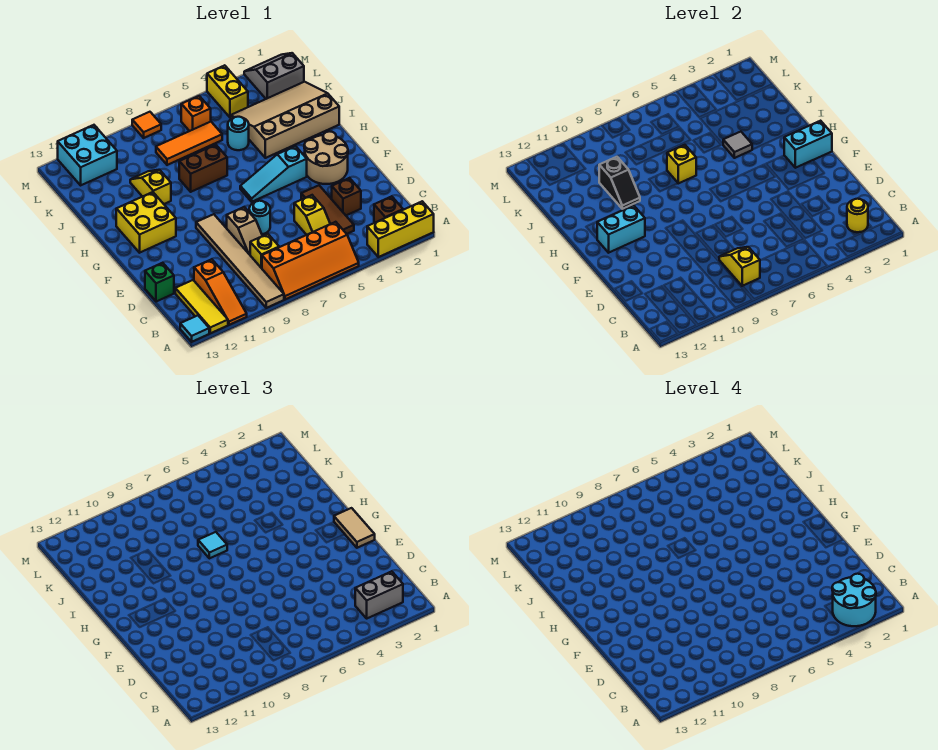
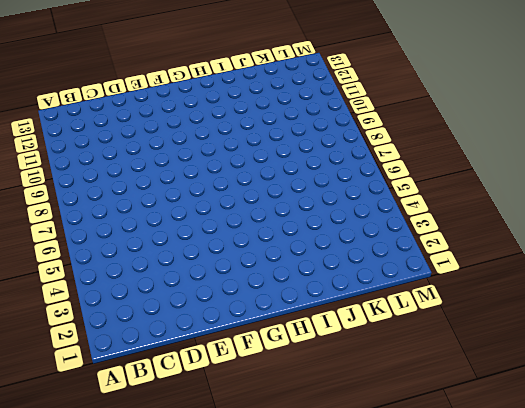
none -> yellow 1x3 brick [367,201,434,257]
none -> orange 2x4 slope [262,222,359,299]
none -> tan 1x6 tile [196,214,284,308]
none -> orange 1x3 slope [194,259,247,325]

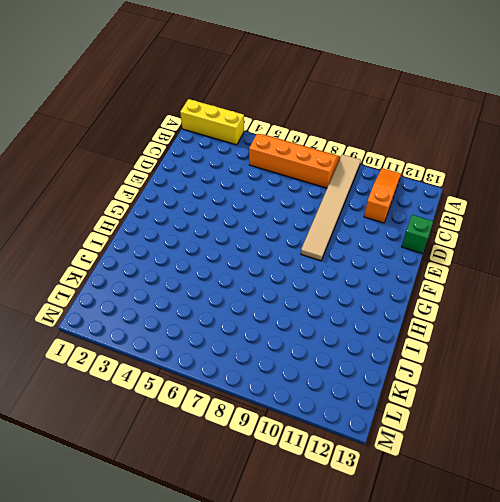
none -> yellow 1x3 tile [175,280,228,333]
none -> cyan 1x1 tile [180,316,209,342]
none -> brown 1x1 brick [374,196,403,223]
none -> brown 1x3 tile [301,185,354,234]

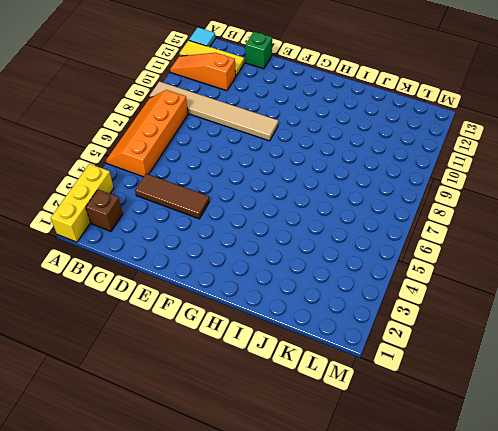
none -> yellow 1x2 slope [294,195,330,235]
none -> yellow 1x1 brick [250,234,279,268]
none -> brown 1x1 brick [332,178,361,215]
none -> tan 1x2 slope [227,207,262,255]

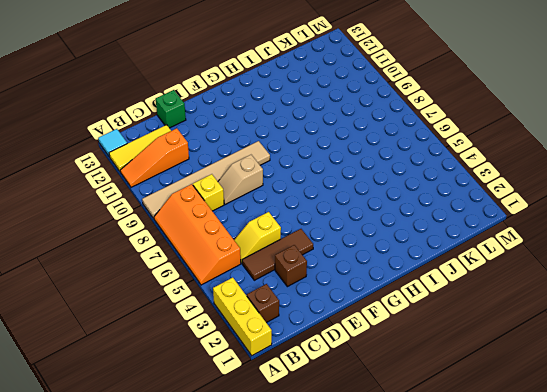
none -> cyan 1x1 round brick [249,201,270,234]
none -> tan 2x2 round brick [304,131,348,184]
none -> cyan 1x3 slope [240,146,307,202]
none -> yellow 2x2 brick [116,192,176,253]

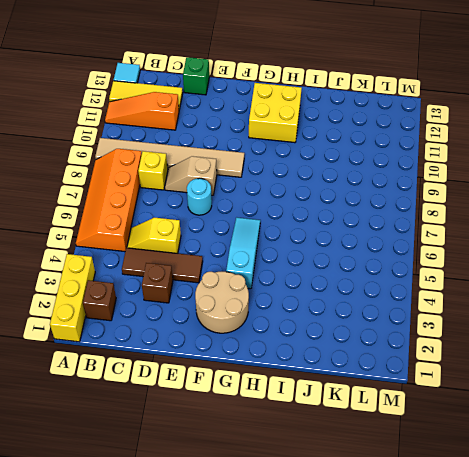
none -> tan 3x4 slope [231,82,339,158]
none -> brown 1x2 brick [179,145,227,192]
none -> yellow 1x2 slope [130,170,171,204]
none -> cyan 1x1 round brick [228,117,249,150]

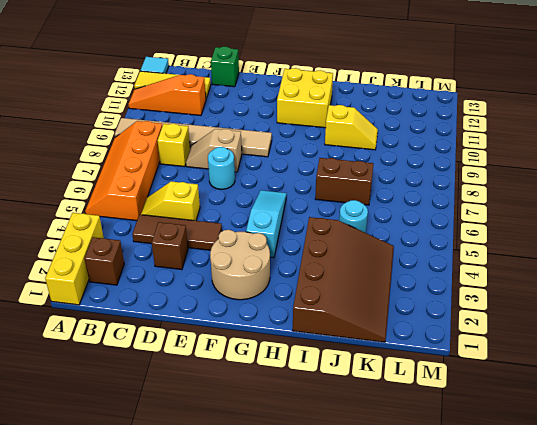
brown 3x4 slope [293,217,394,342] -> tan 3x4 slope [231,82,339,158]
brown 1x2 brick [315,158,373,205] -> brown 1x2 brick turned to [179,145,227,192]
none -> orange 1x3 tile [156,122,222,165]
none -> grey 2x2 slope [244,53,304,99]
none -> yellow 1x2 brick [207,65,248,118]
none -> orange 1x1 brick [181,96,211,131]

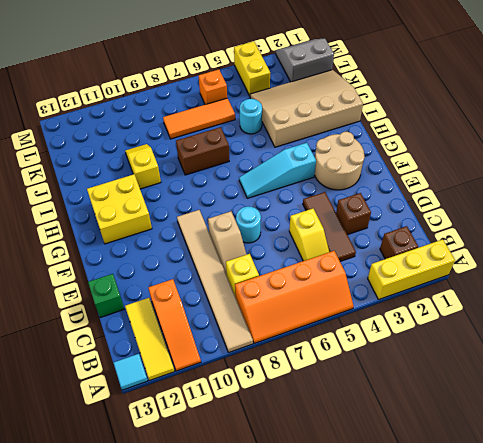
none -> cyan 2x2 brick [58,125,117,185]
none -> orange 1x1 tile [132,112,161,138]
none -> yellow 1x1 round brick [847,199,868,232]
none -> yellow 1x2 slope [719,247,760,286]

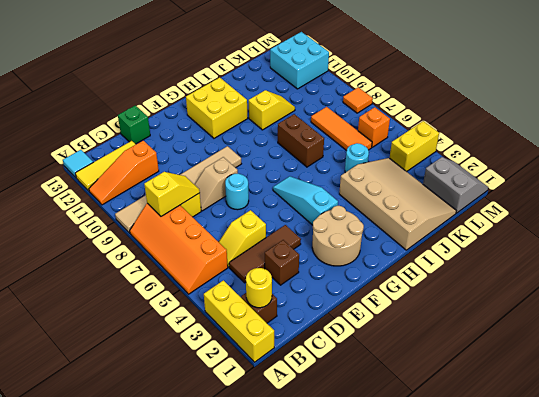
none -> cyan 1x2 brick [784,121,832,168]
none -> cyan 1x2 brick [597,205,645,253]
none -> grey 1x1 tile [723,132,752,158]
none -> yellow 1x1 brick [667,145,696,183]

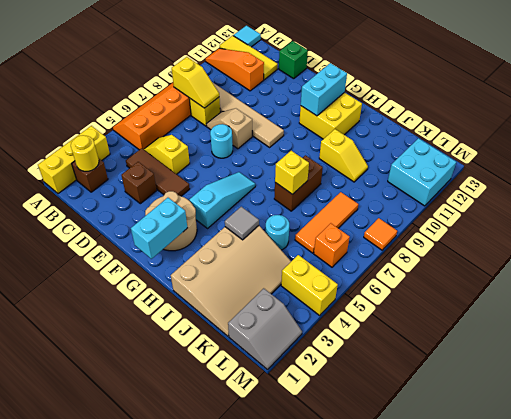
none -> black 1x2 slope [599,157,640,209]
none -> grey 1x2 brick [355,571,403,618]
none -> tan 1x2 tile [334,508,375,548]
none -> cyan 1x1 tile [198,532,227,558]

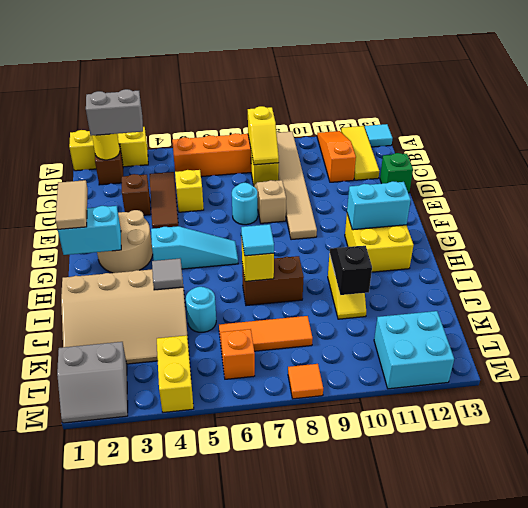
none -> cyan 2x2 round brick [832,574,876,626]

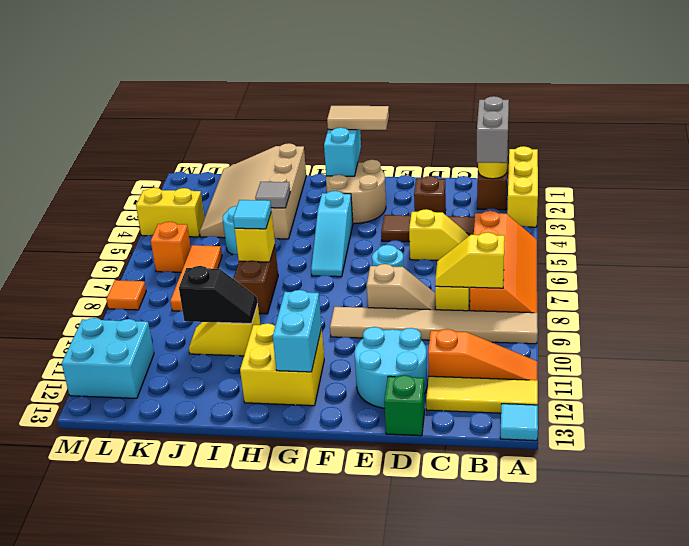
cyan 2x2 round brick [355,327,427,408] -> cyan 2x2 round brick moved to [832,574,876,626]
none -> grey 2x2 slope [244,53,304,99]

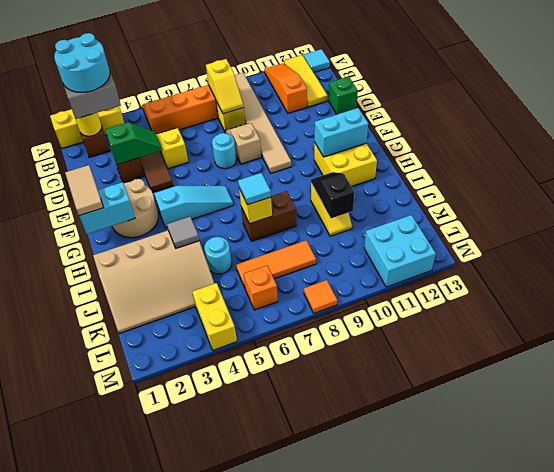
green 1x2 slope [105,123,162,165] -> none
none -> grey 2x2 slope [244,53,304,99]

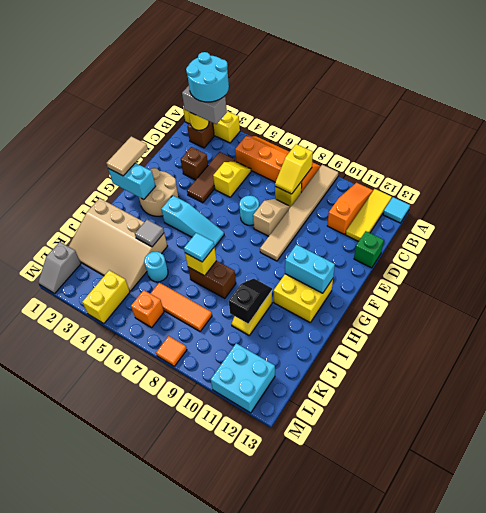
grey 1x2 slope [38,242,81,294] -> grey 2x2 slope [244,53,304,99]

